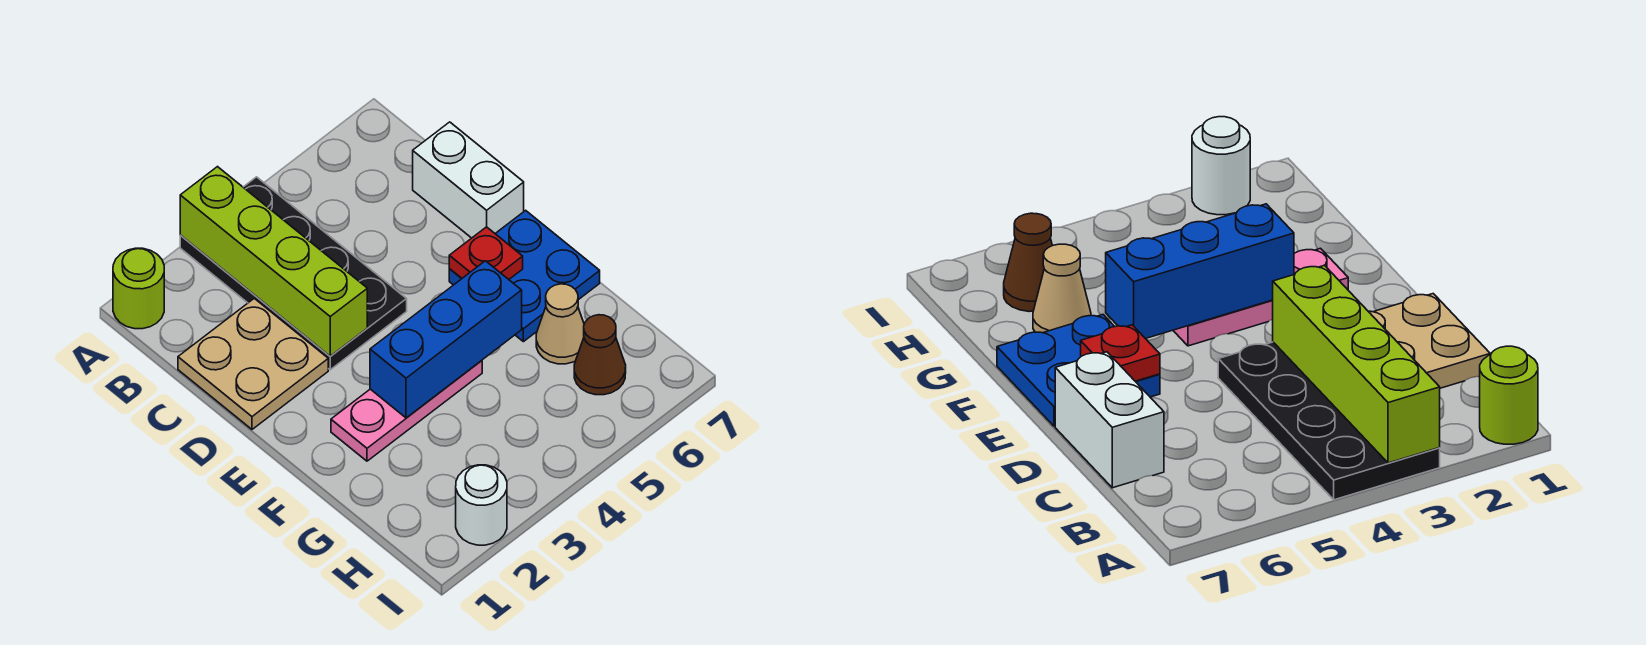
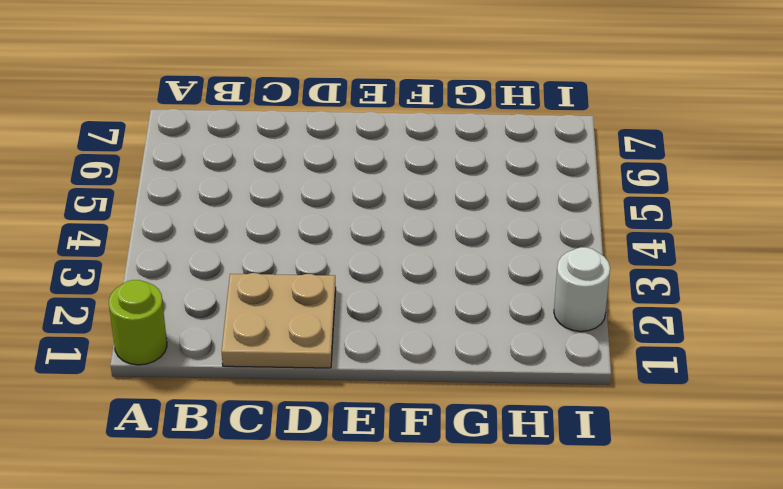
none -> black 2x4 plate [180,177,407,370]
none -> white 1x2 brick [413,122,524,238]
none -> blue 2x2 plate [449,210,600,342]

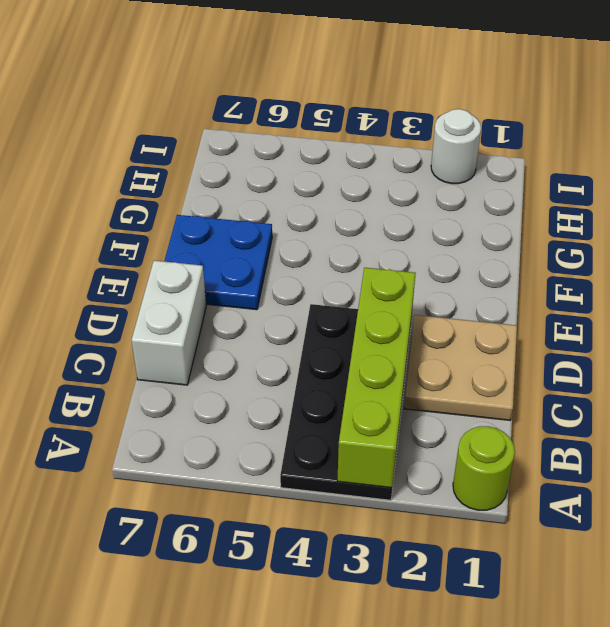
none -> pink 1x3 plate [331,361,482,461]
none -> tan 1x1 cone [536,284,584,364]
none -> brown 1x1 cone [574,315,626,395]

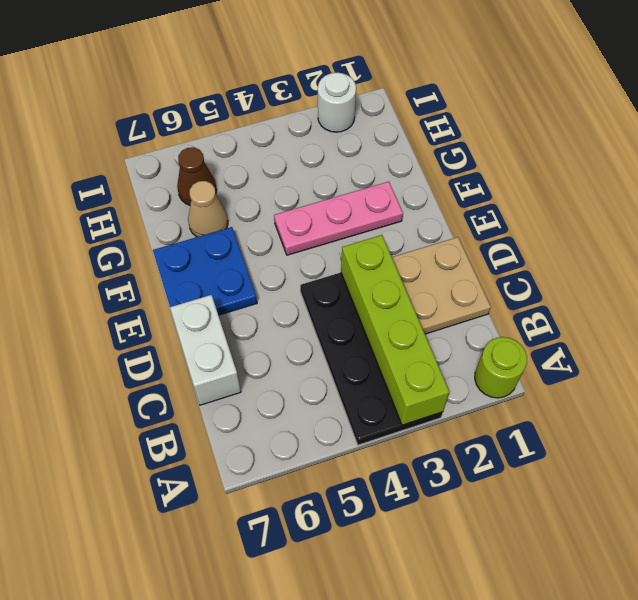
none -> red 1x1 plate [449,227,523,279]
none -> blue 1x3 brick [370,261,522,418]

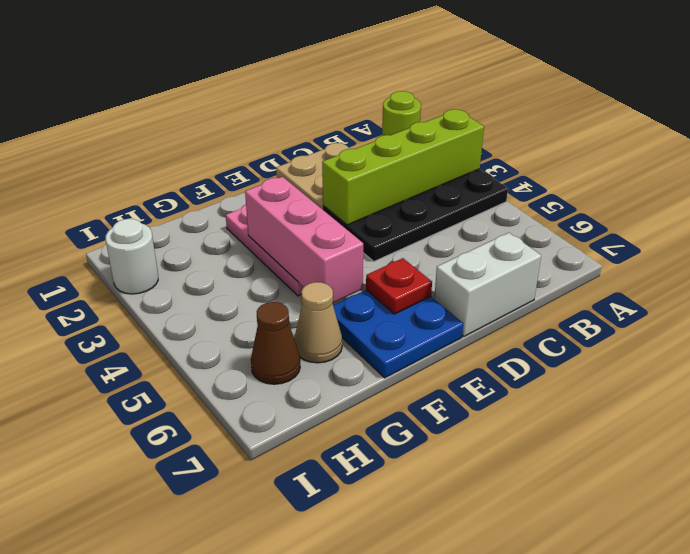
pink 1x3 brick [245,177,363,303] -> blue 1x3 brick [370,261,522,418]

